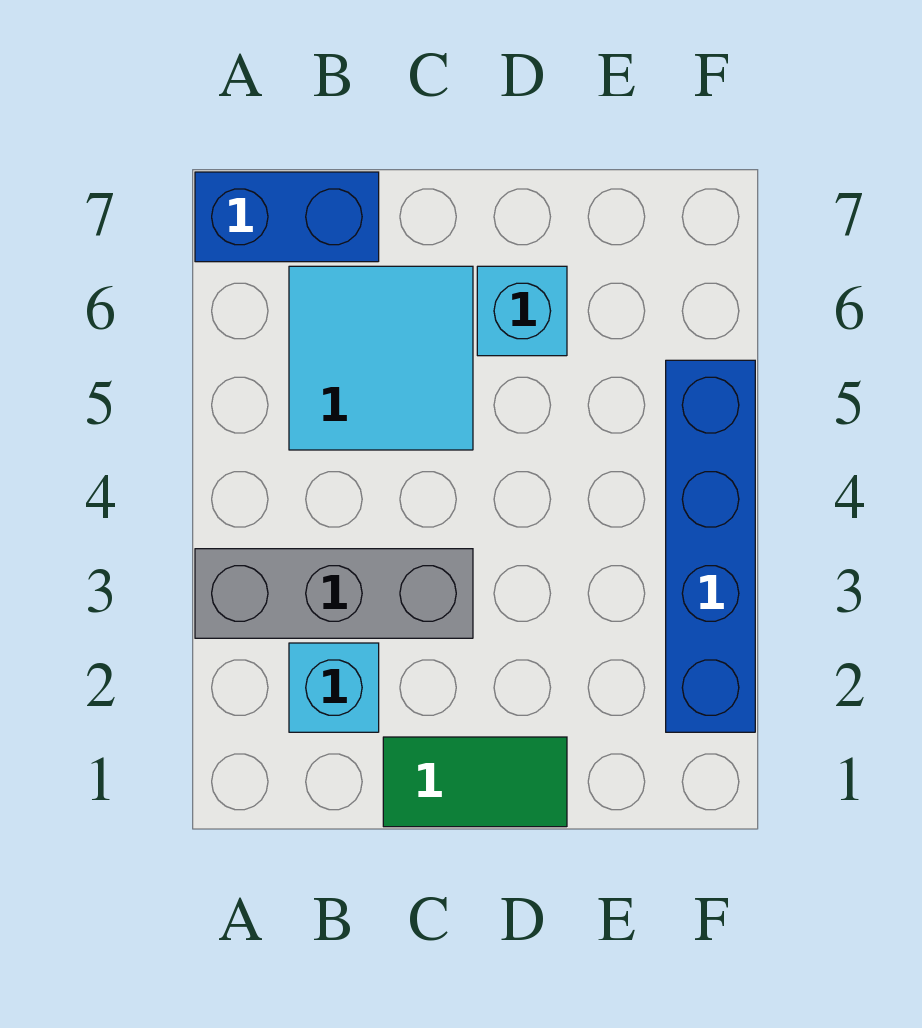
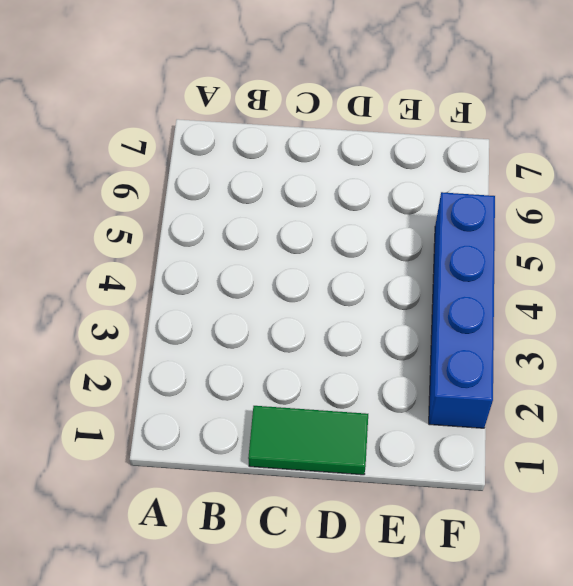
none -> grey 1x3 brick [195,549,473,638]
none -> blue 1x2 brick [195,172,379,262]

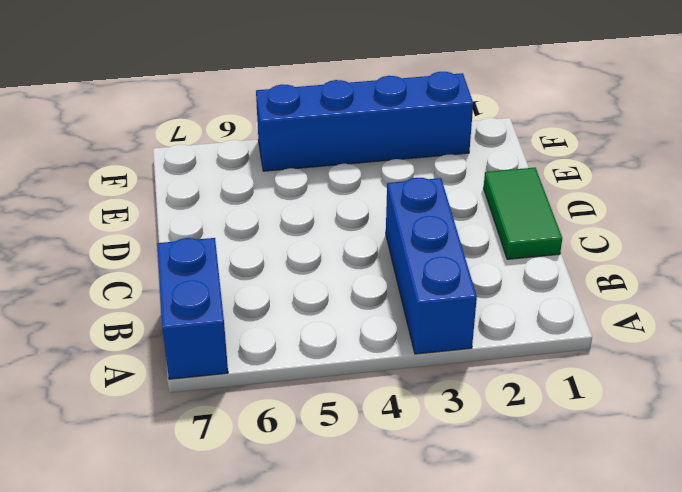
blue 1x3 brick [386,178,477,354] -> grey 1x3 brick [195,549,473,638]
none -> cyan 1x1 brick [289,643,379,732]
none -> cyan 2x2 tile [289,266,473,450]

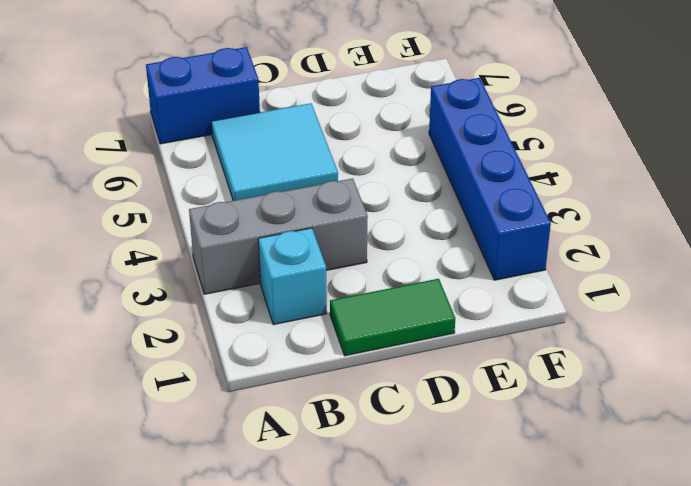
none -> cyan 1x1 brick [477,266,567,356]

